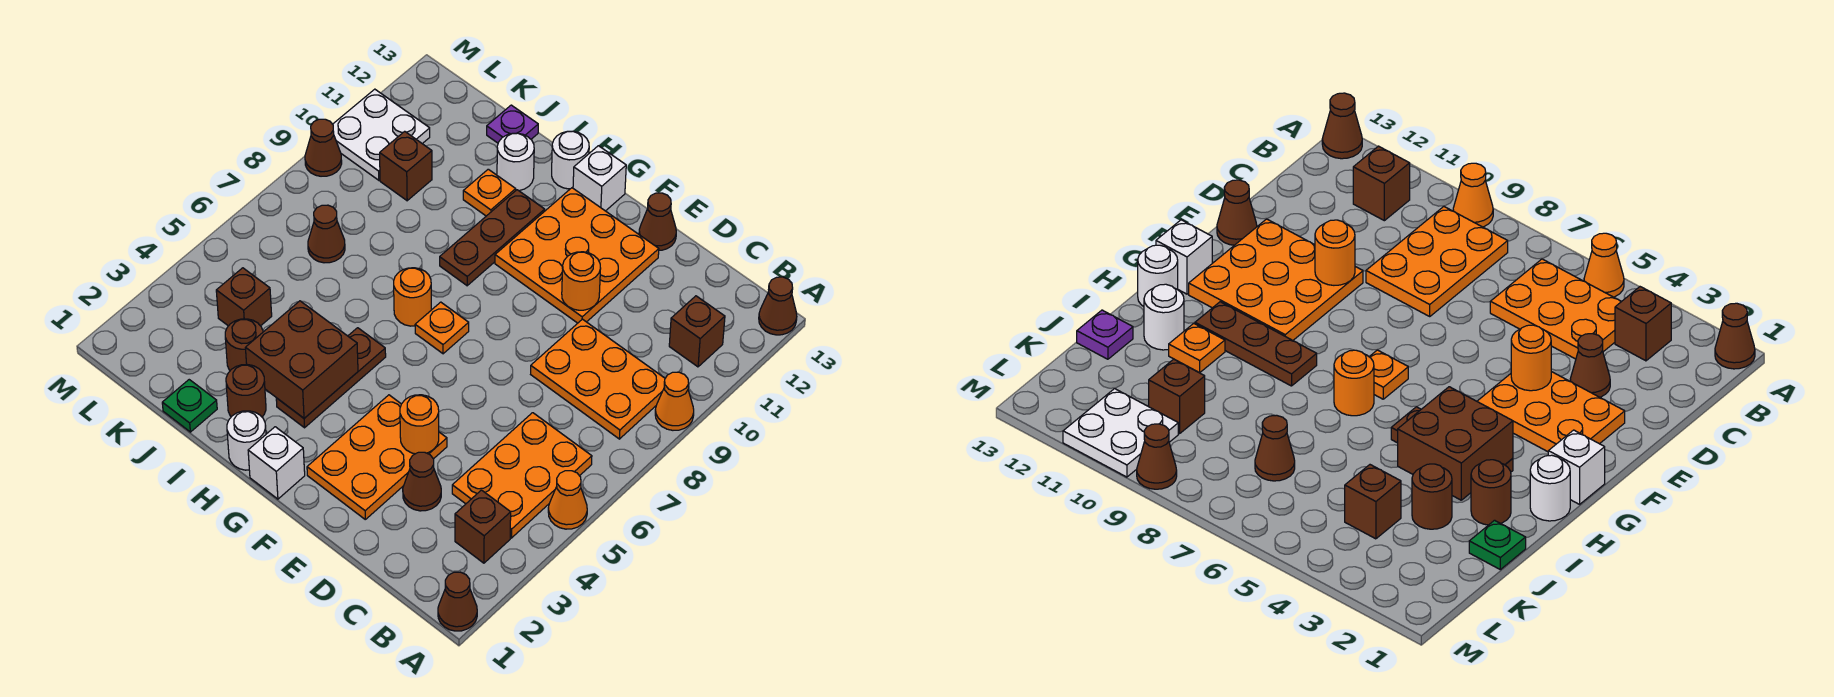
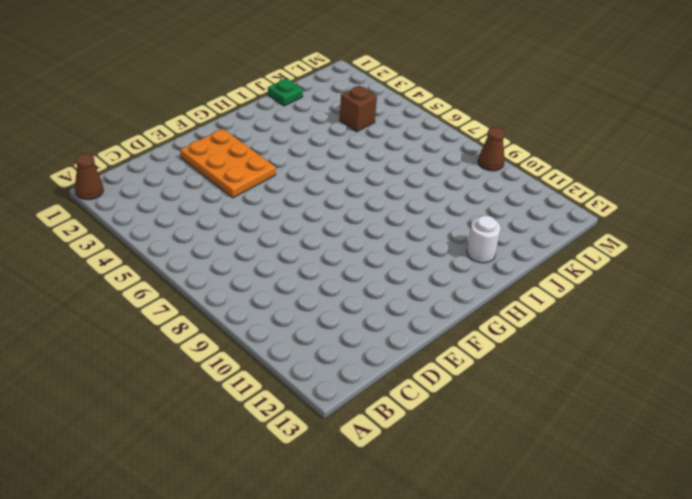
none -> orange 1x1 cone [548,471,587,529]
none -> orange 1x1 cone [655,372,694,430]
none -> brown 1x1 cone [759,277,797,335]
none -> brown 1x1 brick [455,490,511,563]

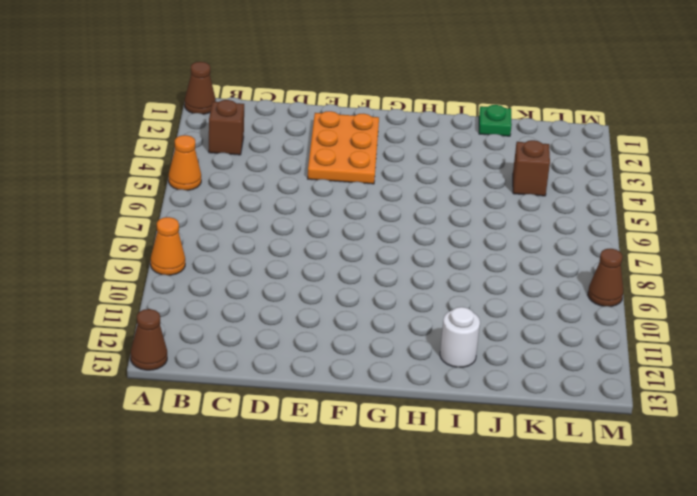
none -> orange 2x3 plate [452,413,592,538]
none -> orange 2x3 plate [531,319,665,439]
none -> brown 1x1 brick [669,296,725,367]
none -> brown 1x1 cone [403,452,441,511]

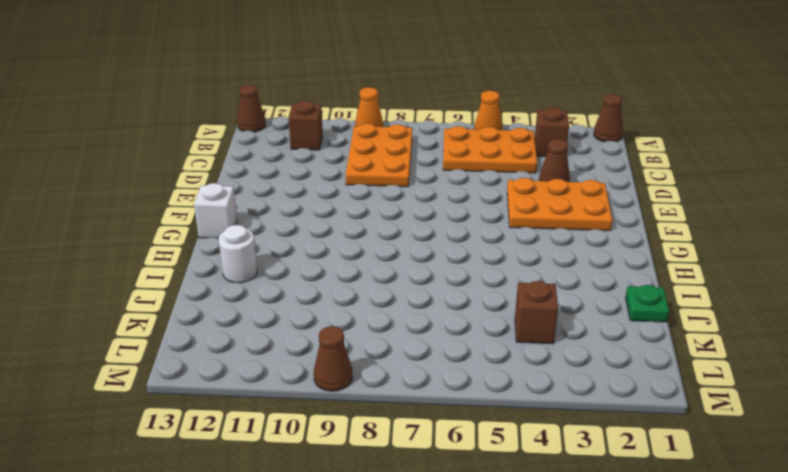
none -> orange 3x3 plate [495,188,659,323]
none -> brown 1x1 cone [639,193,676,250]
none -> white 1x1 brick [248,427,305,499]
none -> orange 1x1 plate [415,302,469,354]

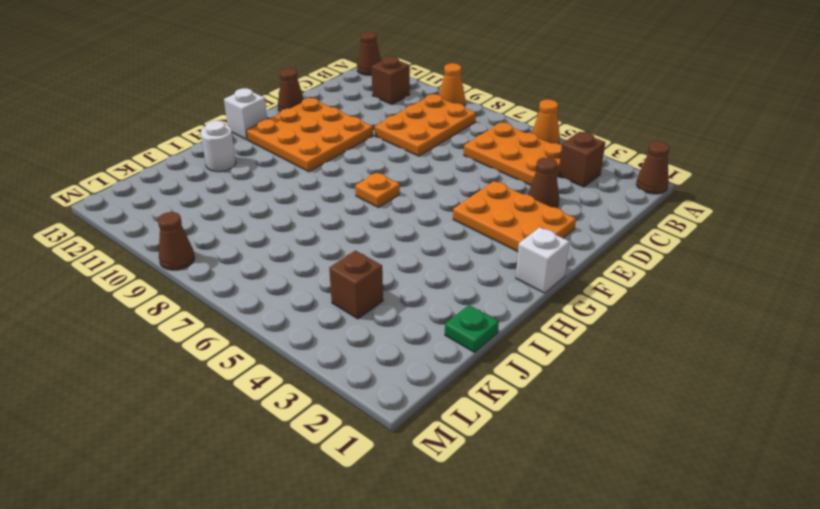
none -> white 1x1 round brick [227,411,266,470]
none -> brown 1x3 plate [276,328,386,428]
none -> orange 1x1 round brick [394,268,431,326]
none -> brown 1x3 plate [440,190,545,286]

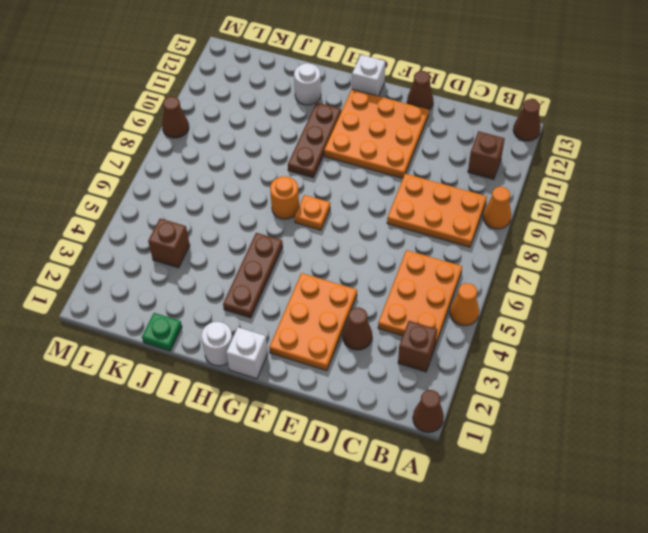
none -> white 1x1 round brick [552,131,589,189]
none -> brown 1x1 round brick [226,365,266,417]
none -> orange 1x1 plate [463,169,516,216]
none -> brown 1x1 round brick [225,319,263,370]

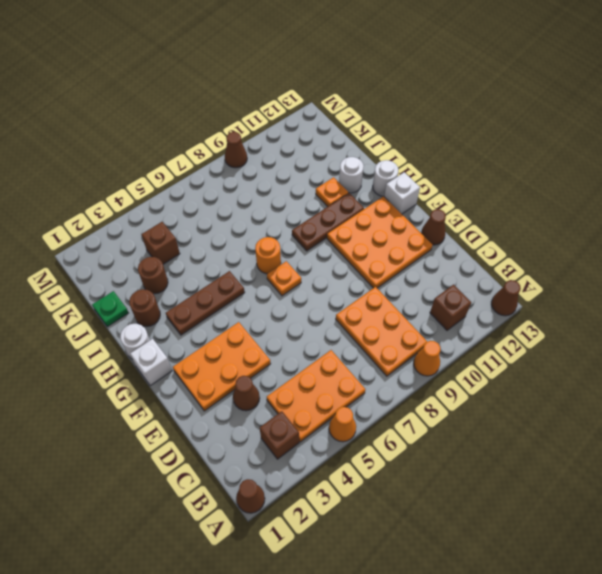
none -> purple 1x1 plate [487,105,538,143]
none -> brown 1x1 cone [308,205,345,263]
none -> brown 1x1 brick [380,131,432,201]
none -> white 2x2 plate [333,89,430,180]

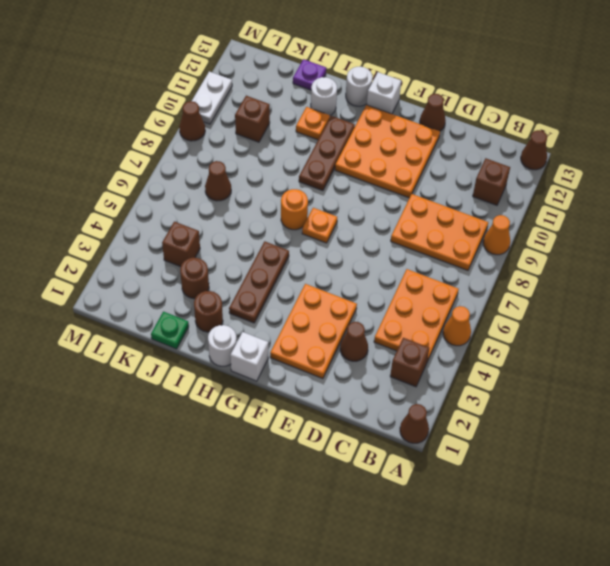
white 1x2 plate [192,72,232,124] -> white 2x2 plate [333,89,430,180]
none -> orange 1x1 round brick [400,395,439,454]
none -> orange 1x1 round brick [562,252,601,310]
none -> brown 2x2 brick [246,301,358,418]

